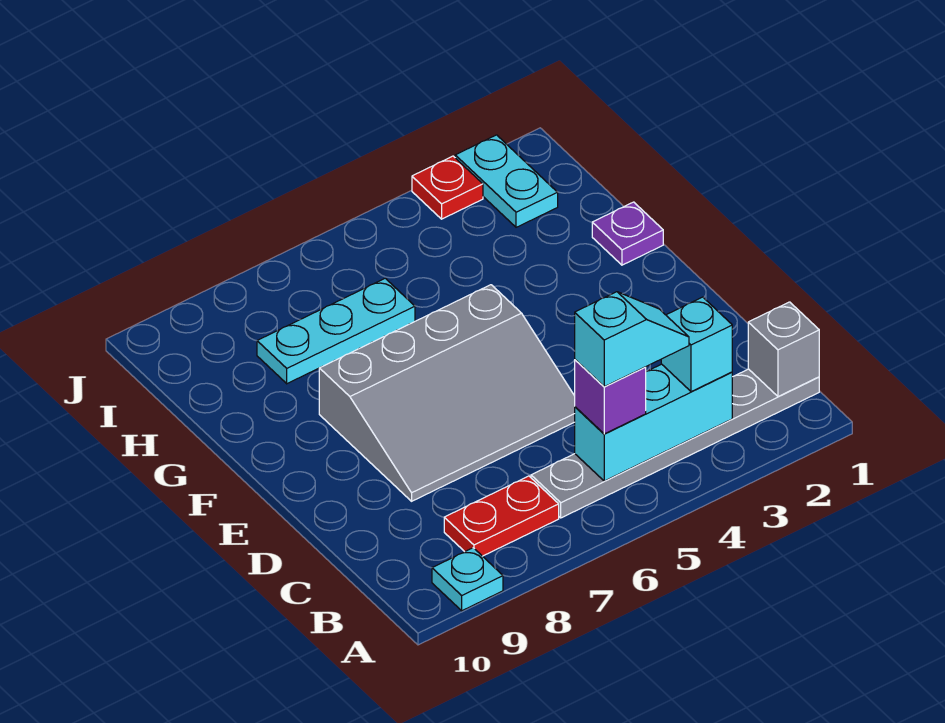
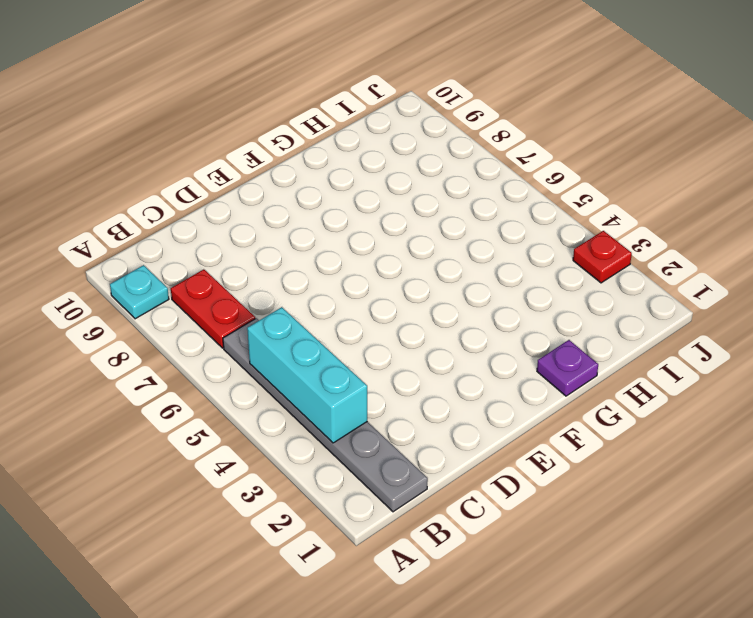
none -> grey 3x4 slope [319,285,575,501]
none -> cyan 1x3 plate [257,278,415,384]
none -> cyan 1x2 plate [455,135,558,227]

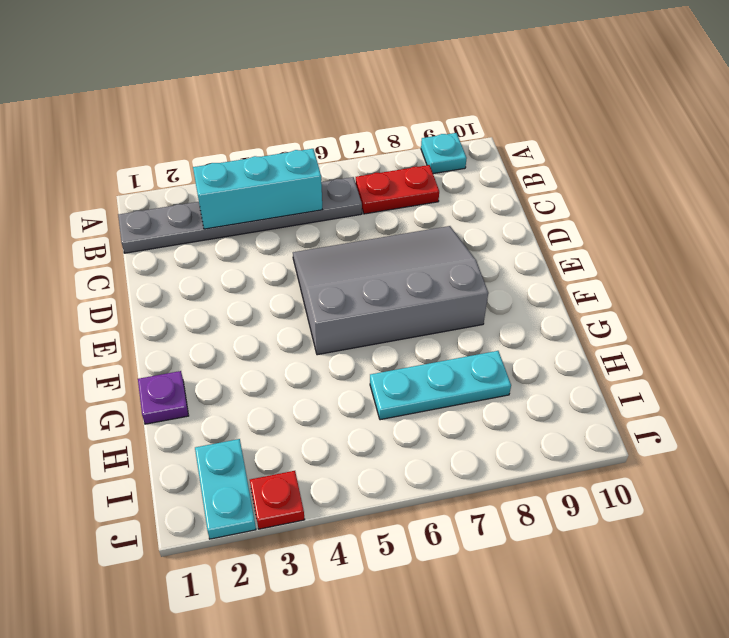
none -> grey 1x1 brick [748,302,819,396]
none -> cyan 1x1 brick [661,297,732,392]
none -> purple 1x1 brick [575,360,646,434]

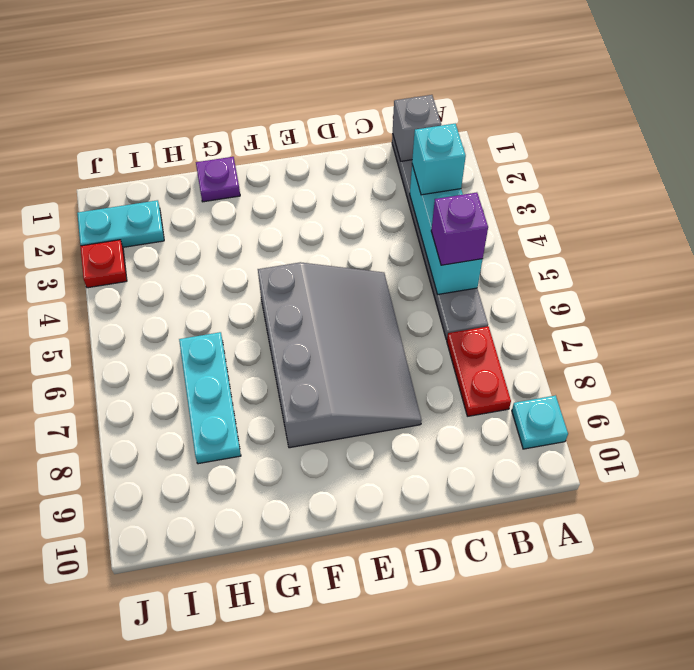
none -> cyan 1x2 slope [575,292,689,387]

